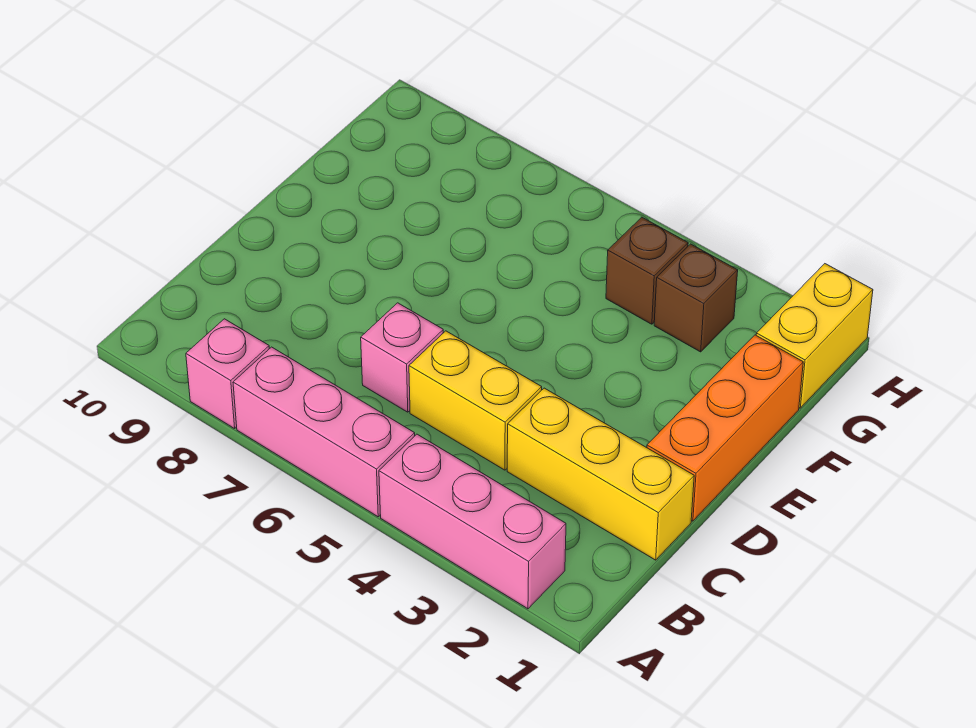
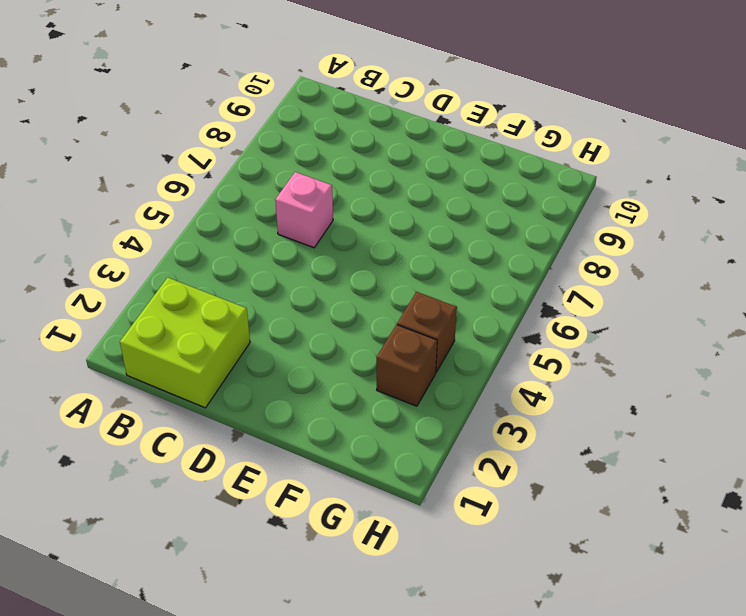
lime 2x2 brick [120,278,250,408] -> yellow 1x3 brick [507,388,694,560]
none -> pink 1x3 brick [379,434,566,609]
none -> pink 1x3 brick [233,347,415,517]

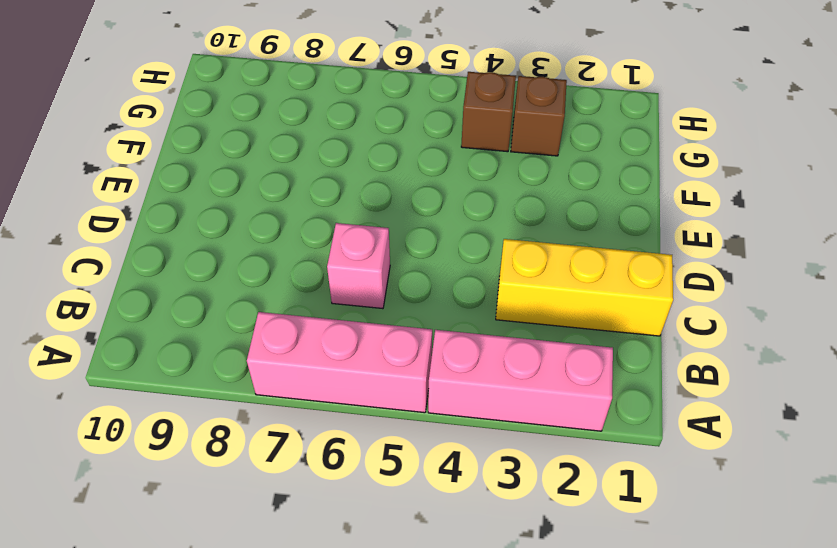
none -> pink 1x1 brick [186,319,269,429]
none -> yellow 1x2 brick [409,331,542,470]

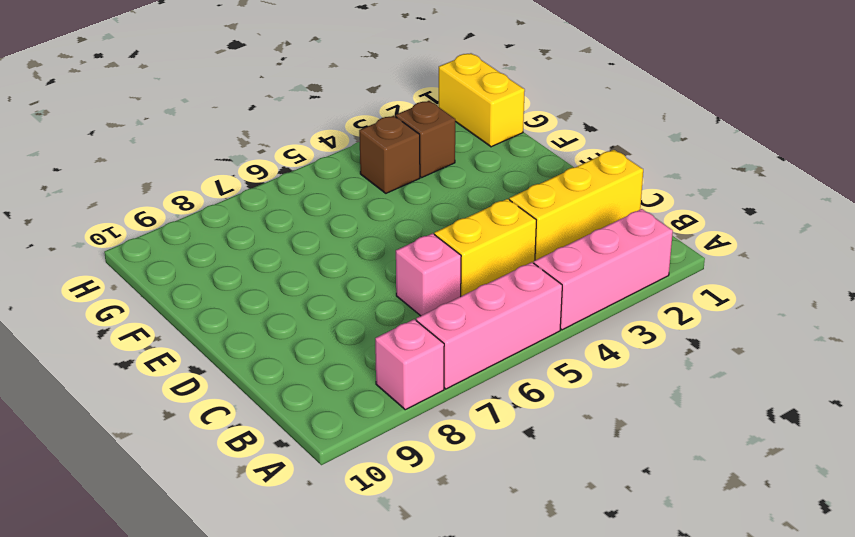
none -> orange 1x3 brick [647,335,803,521]

